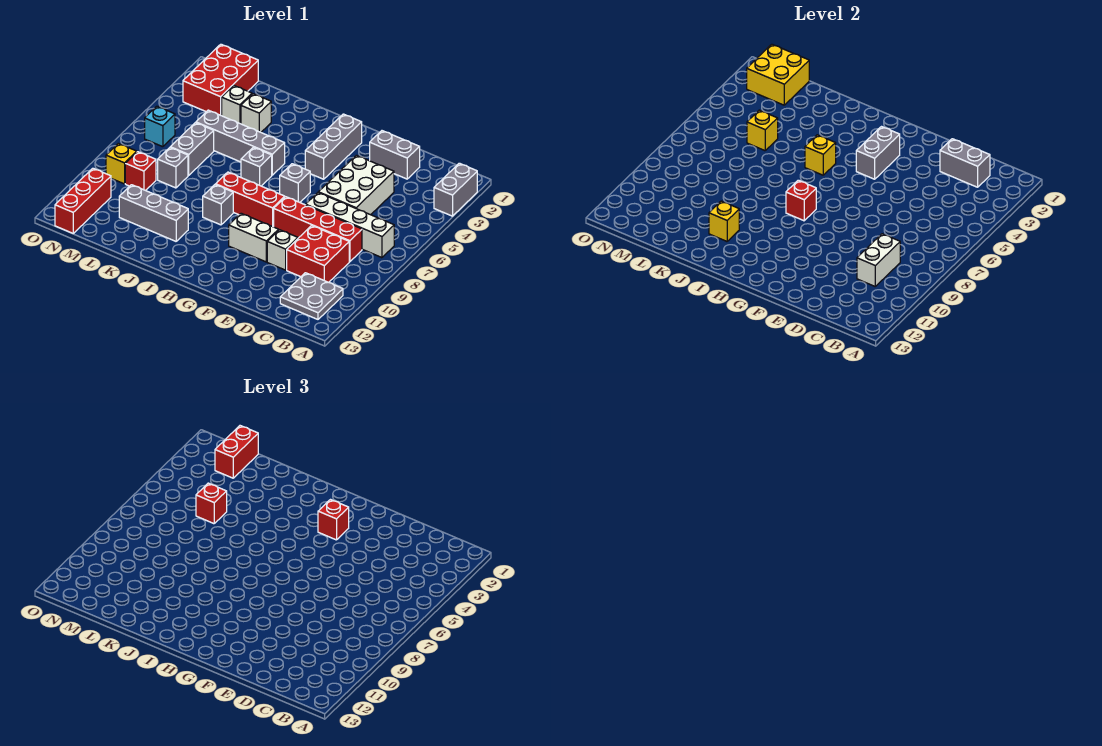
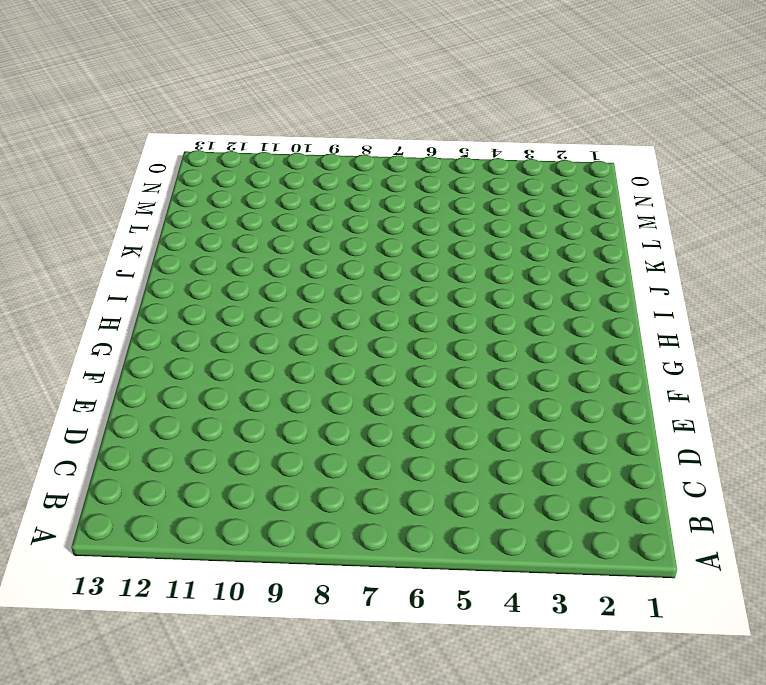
none -> grey 1x2 brick [434,163,477,216]
none -> white 1x4 brick [306,193,394,258]
none -> grey 2x2 plate [280,273,343,319]
none -> red 1x4 brick [274,197,362,262]

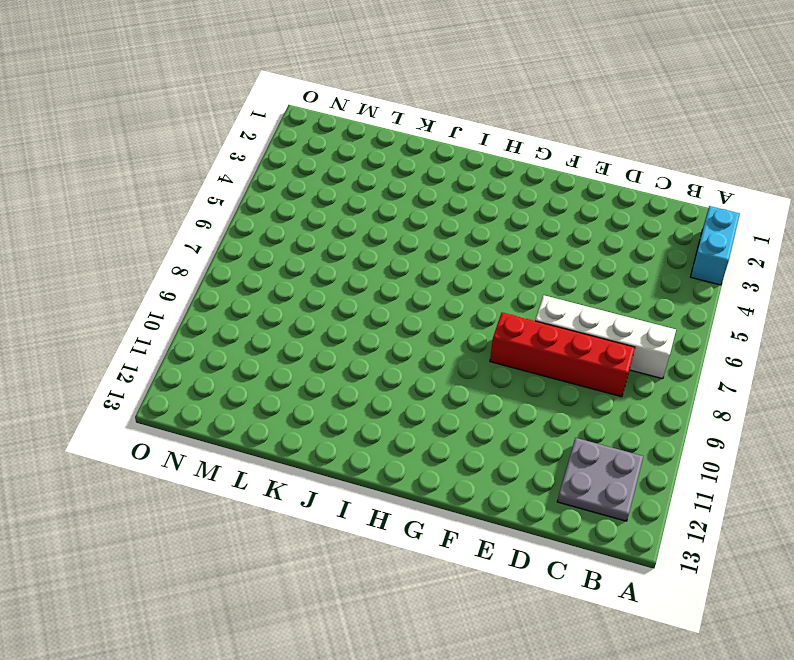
cyan 1x2 brick [691,206,740,285] -> grey 1x2 brick [434,163,477,216]
none -> red 2x2 brick [287,225,349,282]
none -> grey 1x2 brick [370,131,420,179]
none -> white 2x3 brick [318,155,394,215]
none -> white 1x1 brick [267,230,298,270]

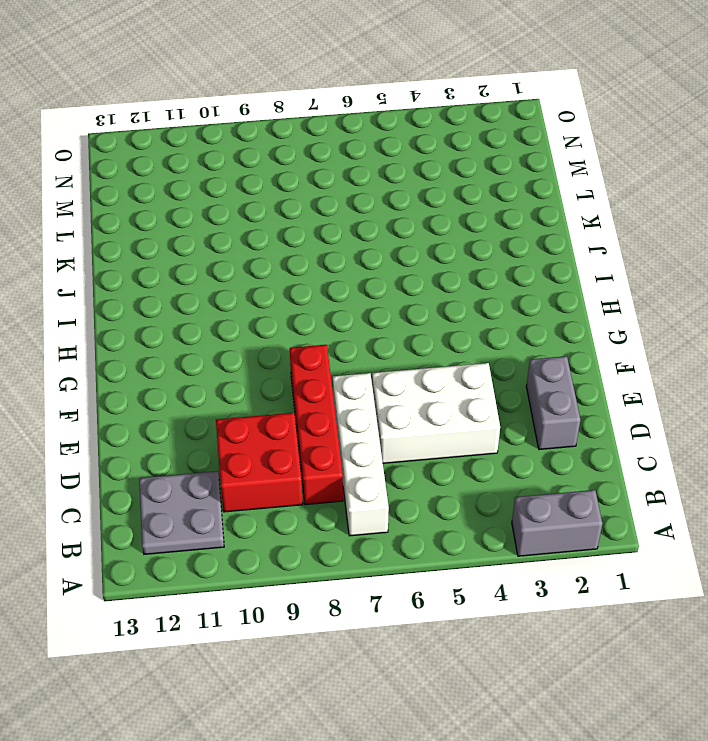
none -> white 1x1 brick [267,230,298,270]
none -> white 1x2 brick [229,213,279,262]
none -> grey 1x3 brick [305,114,362,179]
none -> grey 1x1 brick [280,164,310,202]

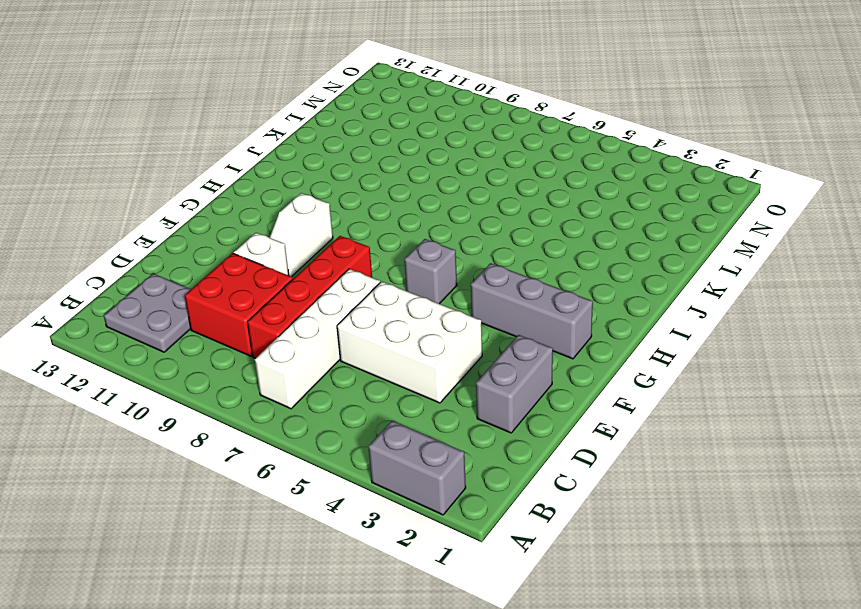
white 1x2 slope [270,193,333,277] -> white 1x2 brick [229,213,279,262]
none -> red 1x3 brick [216,172,285,227]
none -> grey 1x4 brick [196,110,285,175]
none -> grey 1x1 brick [241,147,272,186]
none -> grey 1x1 brick [203,184,233,225]

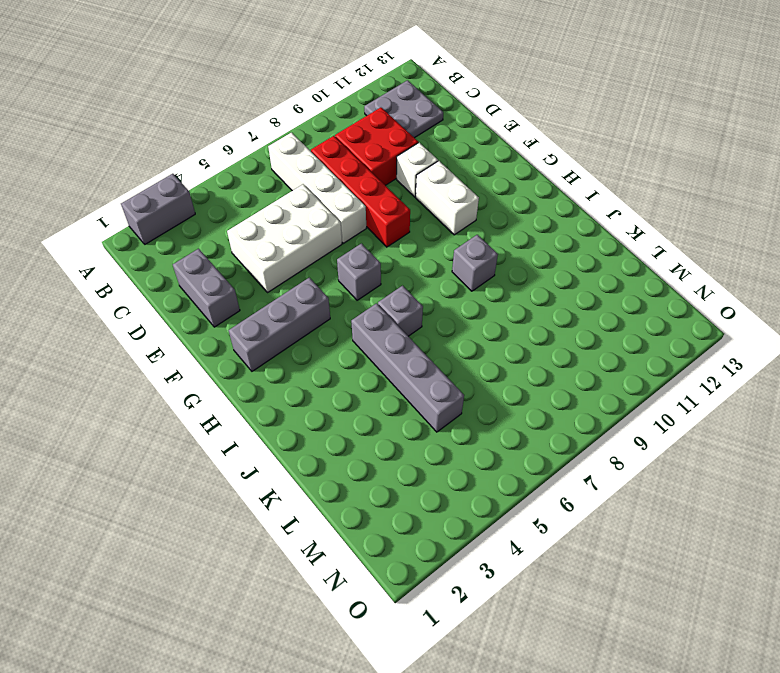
none -> red 1x3 brick [216,172,285,227]
none -> grey 1x3 brick [119,185,188,241]
none -> white 1x1 brick [241,94,271,132]
none -> white 1x1 brick [222,86,252,124]

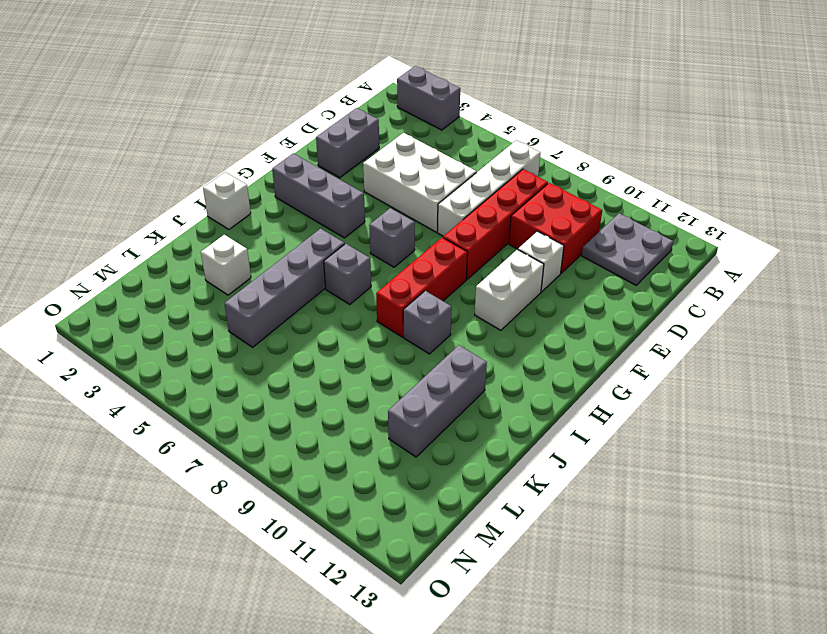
white 1x1 brick [203,172,251,229] -> white 1x1 brick moved to [222,86,252,124]
none -> grey 1x2 brick [170,123,214,175]
none -> grey 1x1 brick [158,148,188,188]
none -> red 2x3 brick [183,44,258,116]
none -> red 1x1 brick [125,152,156,191]

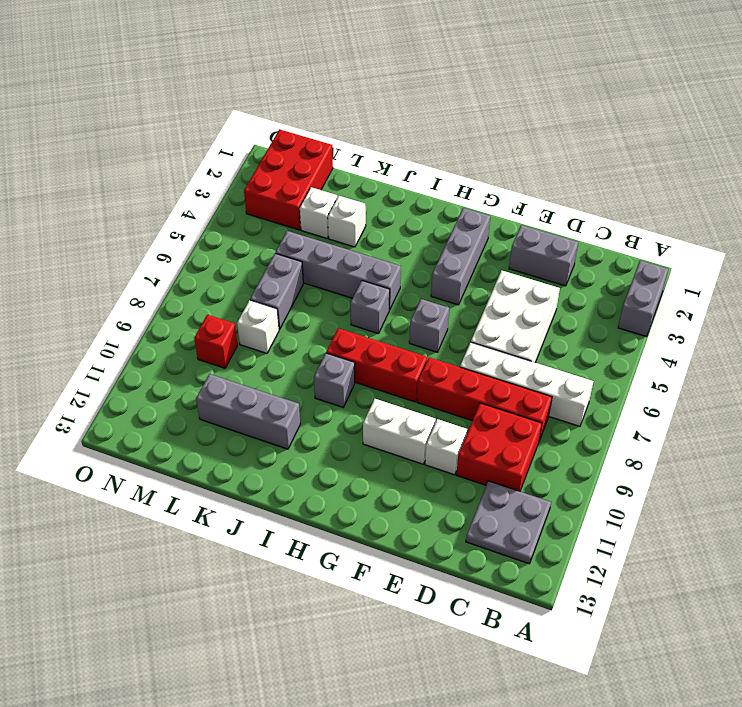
white 1x1 brick [237,300,279,353] -> grey 1x1 brick [158,148,188,188]
none -> cyan 1x1 brick [145,106,175,147]
none -> yellow 1x1 brick [106,143,137,184]
none -> red 1x3 brick [55,168,111,233]
none -> grey 1x2 brick [940,139,990,187]

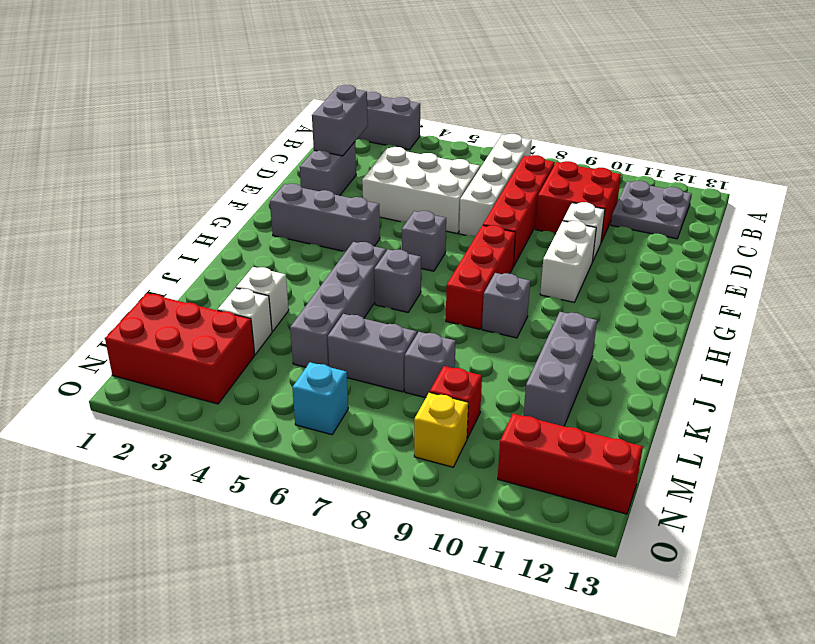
none -> white 1x2 brick [857,234,900,286]
none -> grey 1x2 brick [856,127,900,179]
none -> red 1x1 brick [786,180,816,221]
none -> yellow 1x1 brick [805,135,836,175]

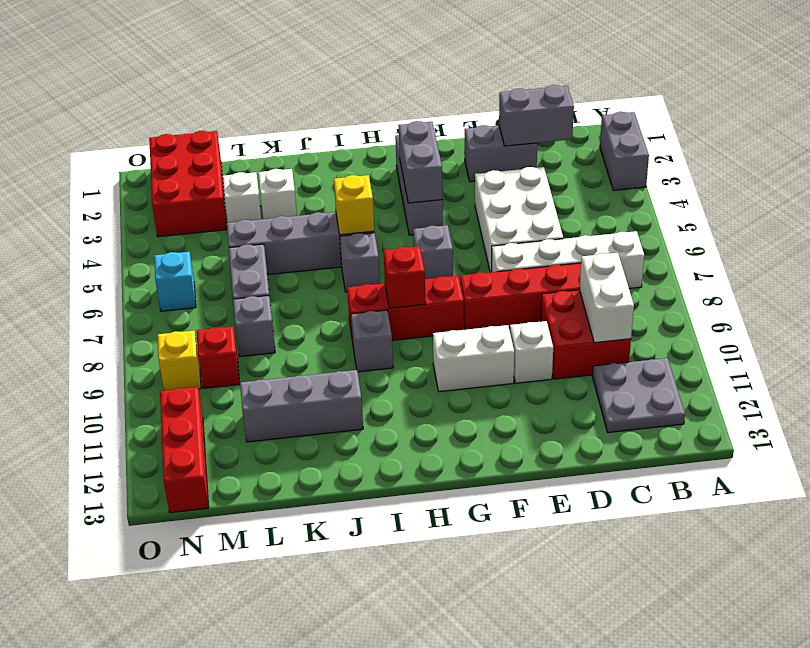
none -> yellow 1x1 brick [709,201,739,241]
none -> yellow 1x1 brick [747,110,778,151]
none -> yellow 2x2 brick [747,44,809,105]
none -> red 1x1 brick [318,500,349,540]

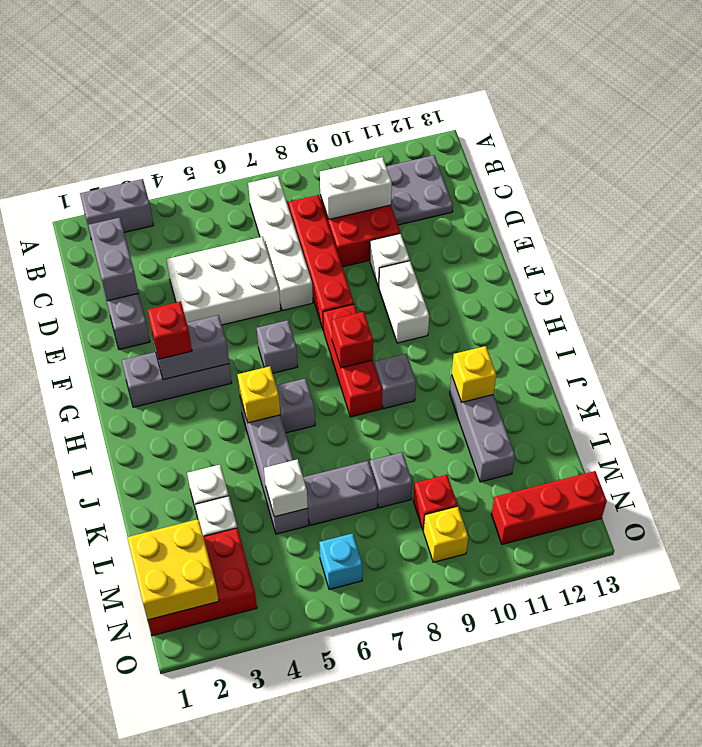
white 1x1 brick [264,459,308,517] -> yellow 1x1 brick [747,110,778,151]
none -> red 1x1 brick [196,483,227,524]
none -> red 1x2 brick [215,426,258,478]

